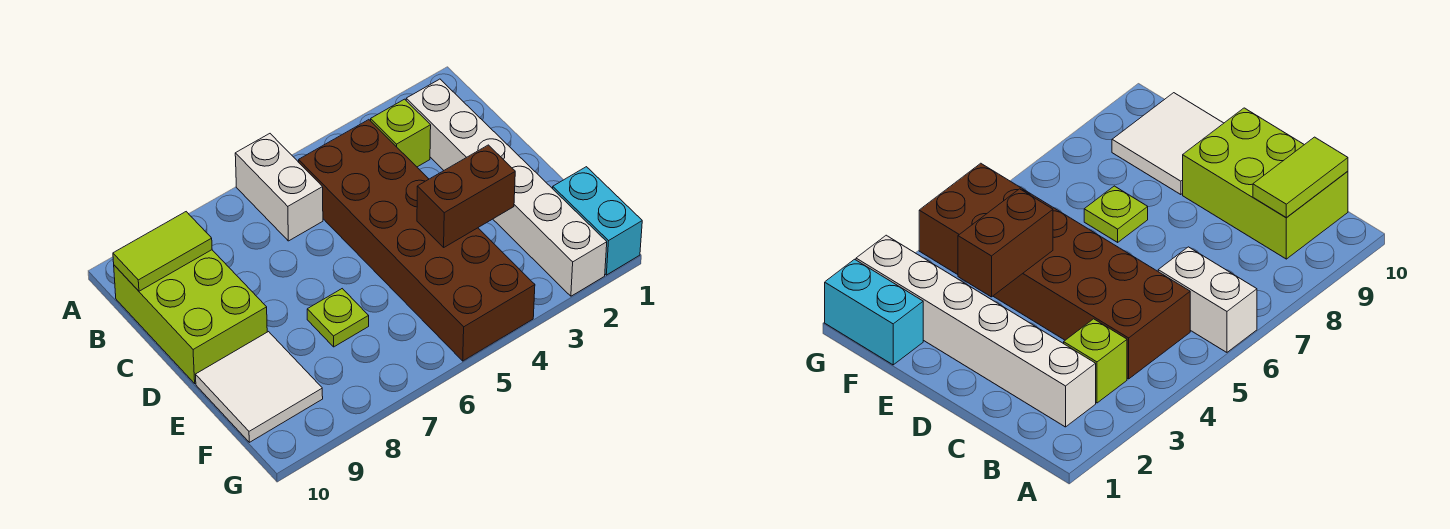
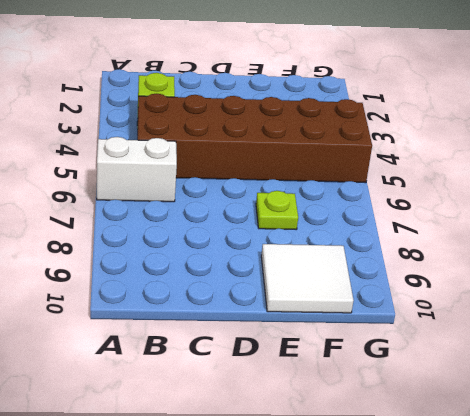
none -> white 1x6 brick [406,79,607,296]
none -> lime 2x3 brick [114,250,267,383]

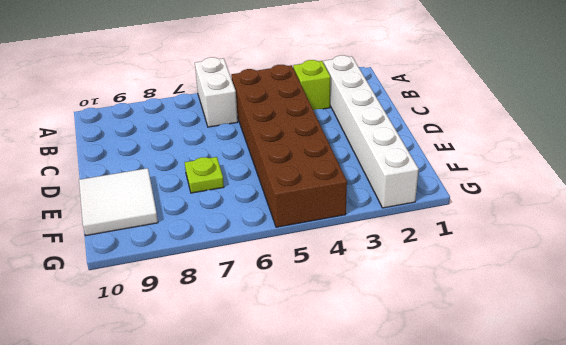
none -> lime 2x3 brick [114,250,267,383]
none -> cyan 1x2 brick [553,167,642,275]

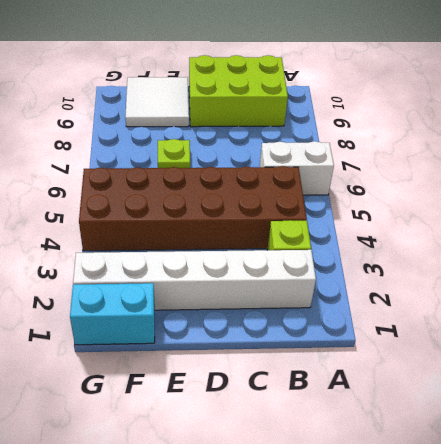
none -> lime 1x2 tile [113,212,212,291]
none -> brown 1x2 brick [417,145,515,247]

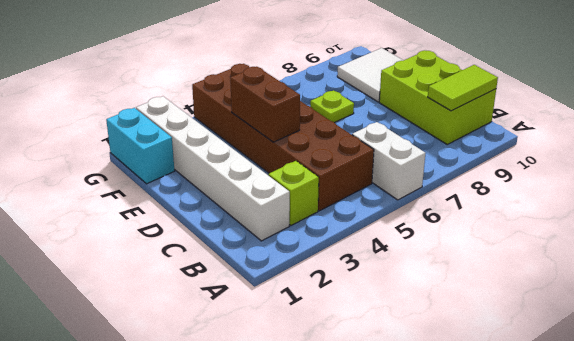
brown 1x2 brick [230,67,300,142] -> brown 1x2 brick turned to [417,145,515,247]

